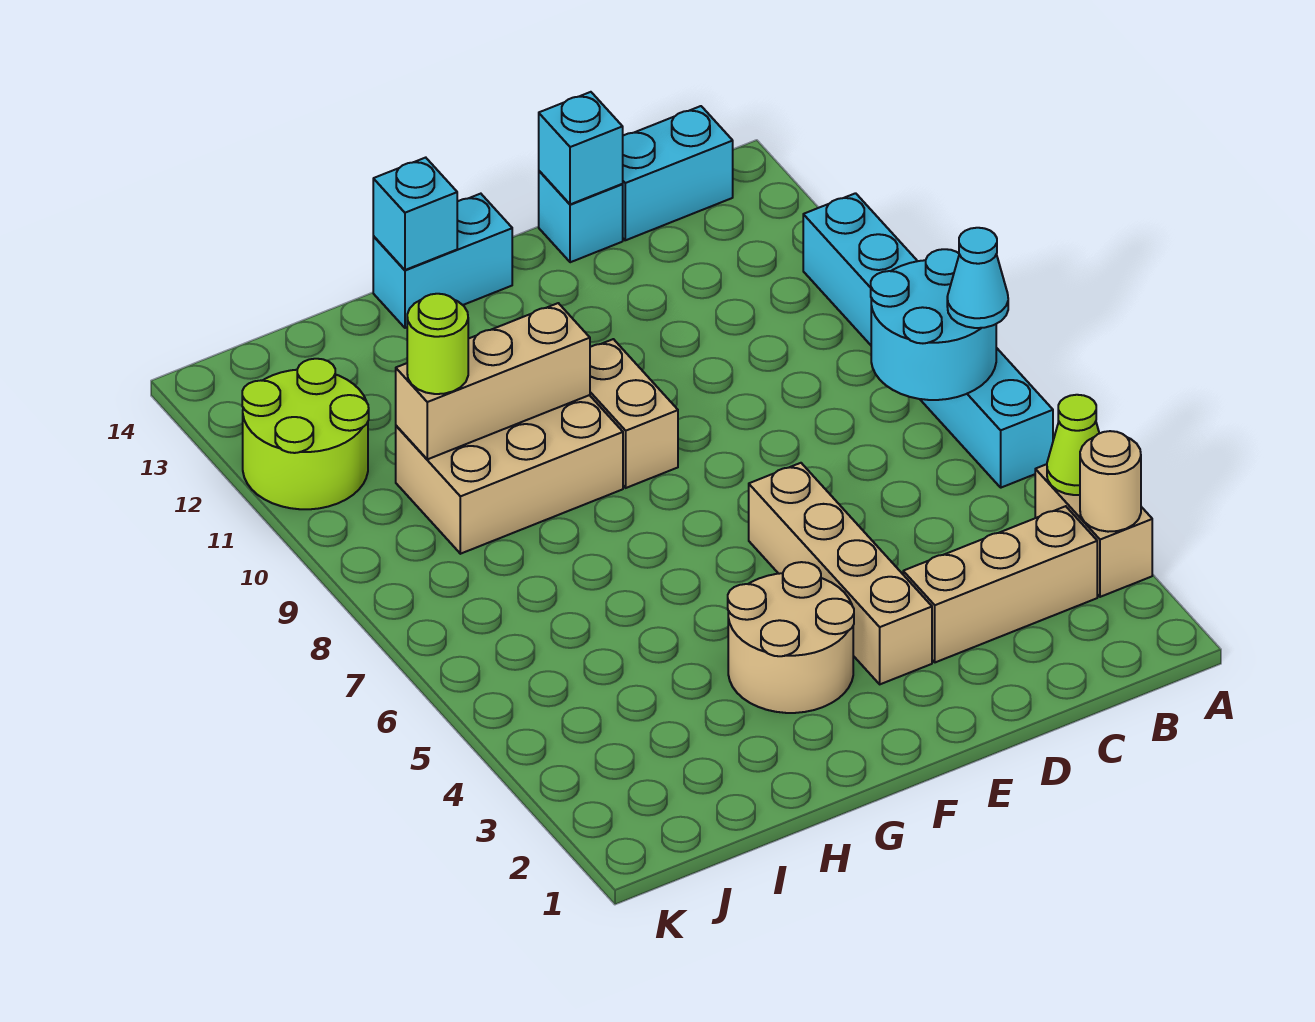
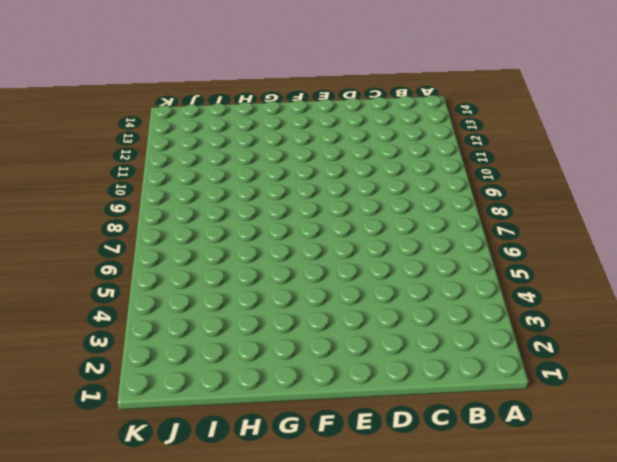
none -> tan 1x2 brick [1035,464,1152,597]
none -> cyan 1x6 brick [803,193,1053,488]
none -> tan 1x3 brick [903,506,1097,662]

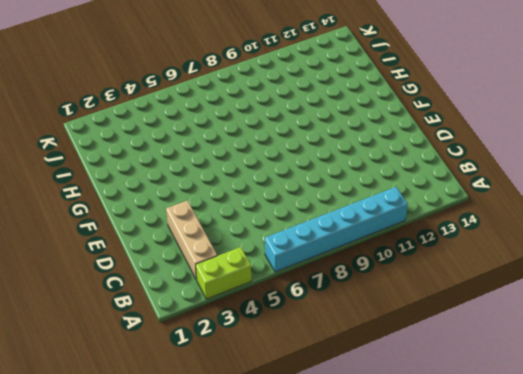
lime 1x2 brick [196,247,251,299] -> tan 1x2 brick [1035,464,1152,597]
none -> cyan 1x2 brick [623,106,733,240]
none -> cyan 1x1 brick [539,171,623,262]
none -> tan 1x4 brick [749,463,932,684]

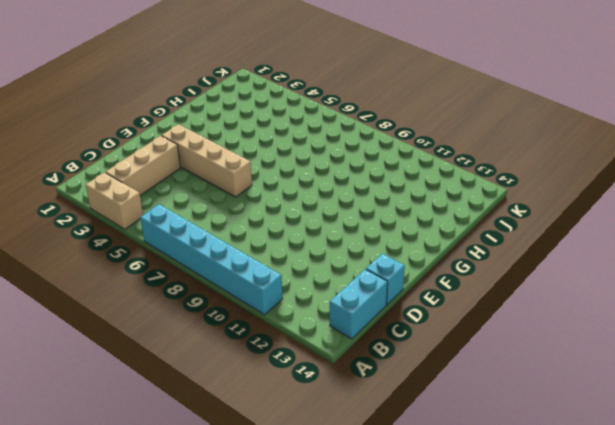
none -> tan 2x2 round brick [728,562,854,713]
none -> tan 1x2 brick [590,339,678,488]
none -> cyan 1x2 brick [373,194,512,328]

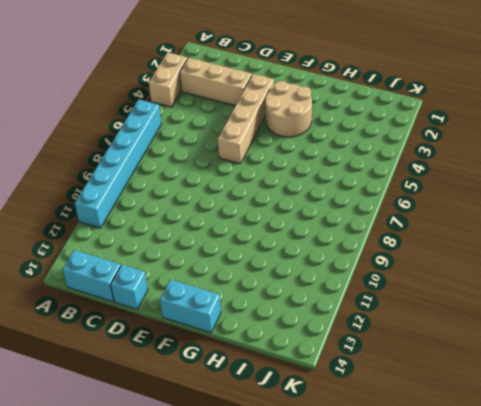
none -> tan 1x2 brick [590,339,678,488]
none -> tan 2x3 brick [396,395,623,554]
none -> lime 2x2 round brick [242,359,369,509]

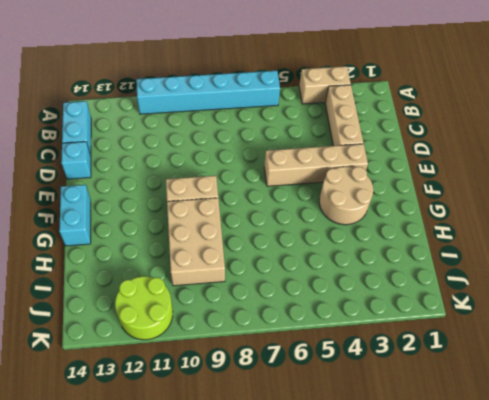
none -> tan 1x1 round brick [1080,431,1141,532]
none -> lime 1x1 cone [1047,395,1099,495]
none -> cyan 2x2 round brick [871,249,996,400]

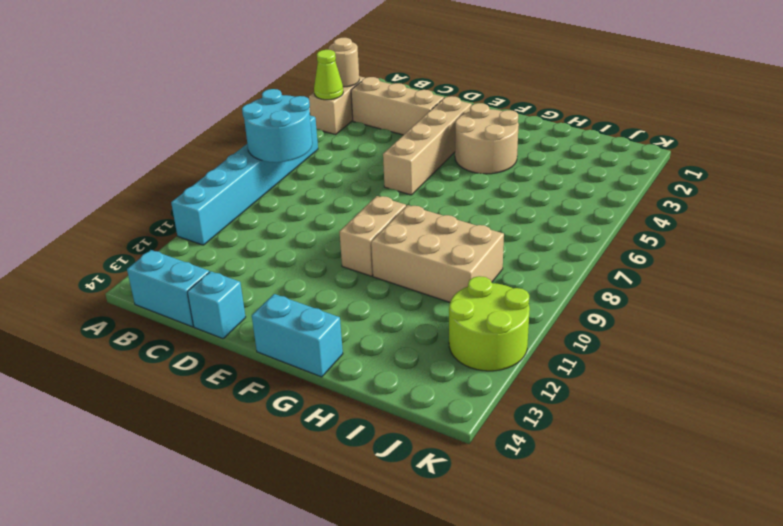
none -> cyan 1x1 brick [539,92,623,204]
none -> tan 1x3 brick [396,303,590,459]
none -> cyan 1x1 brick [373,158,457,270]

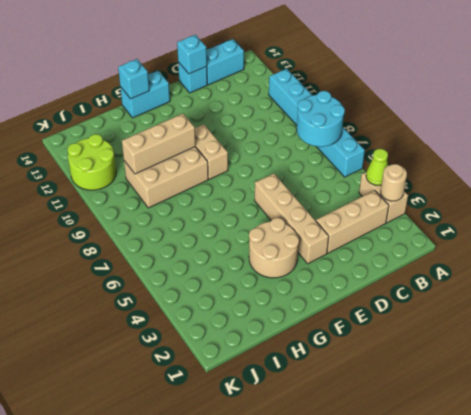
none -> cyan 1x1 cone [947,228,1008,328]
none -> lime 1x1 round brick [407,294,468,394]

